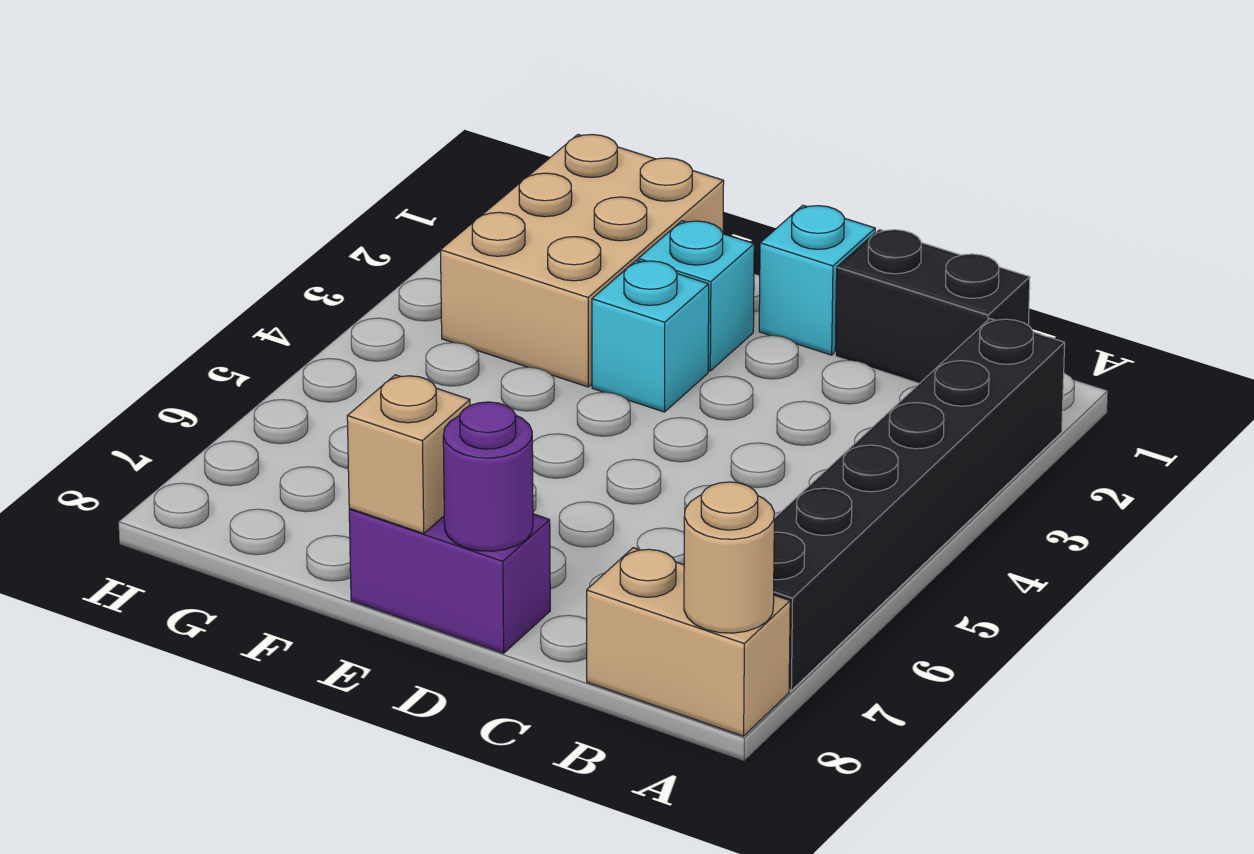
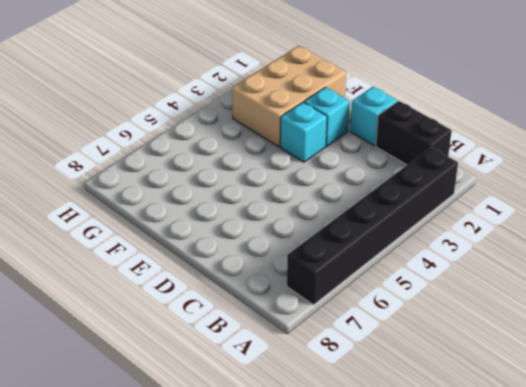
none -> tan 1x2 brick [587,548,790,736]
none -> purple 1x2 brick [349,509,550,653]

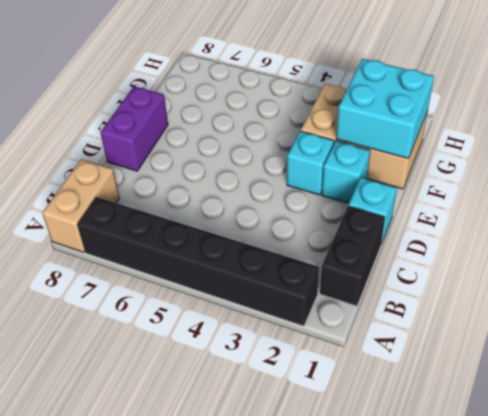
cyan 2x2 brick [336,59,434,158] -> none
none -> tan 1x1 round brick [684,482,774,633]
none -> purple 1x1 round brick [443,402,533,551]

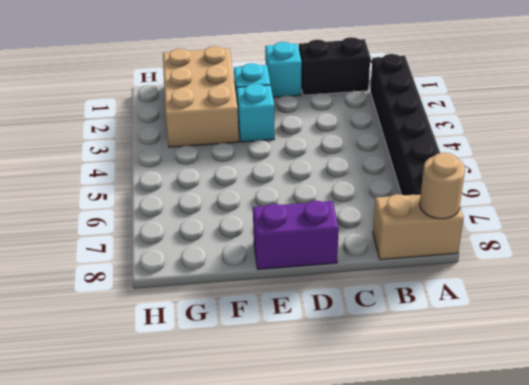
none -> purple 1x1 round brick [443,402,533,551]
none -> tan 1x1 brick [347,375,470,534]

